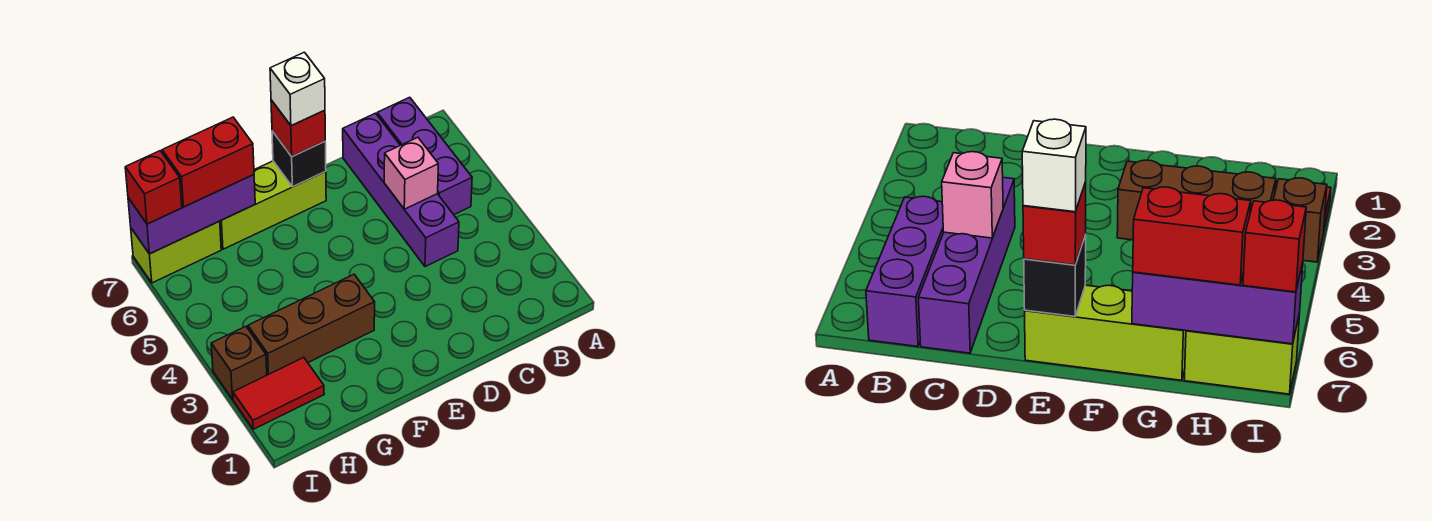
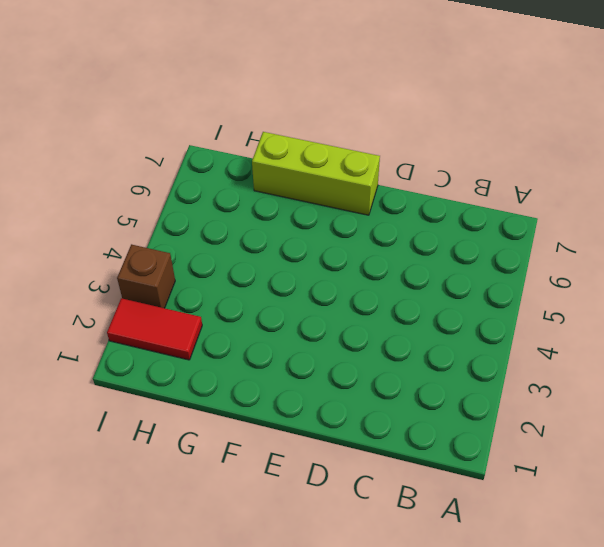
none -> purple 1x3 brick [377,97,472,215]
none -> purple 1x4 brick [343,113,459,267]
none -> brown 1x3 brick [248,274,375,375]

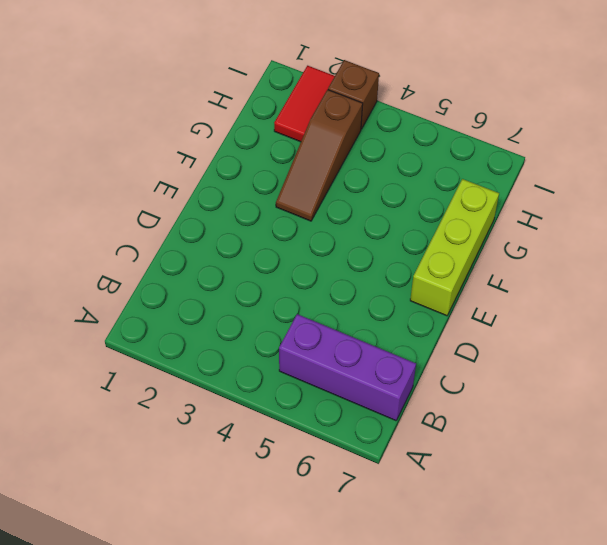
brown 1x3 slope [276,90,363,221] -> brown 1x3 brick [248,274,375,375]
none -> purple 1x4 brick [343,113,459,267]
none -> lime 1x2 brick [131,221,221,283]
none -> pink 1x1 brick [384,138,438,209]

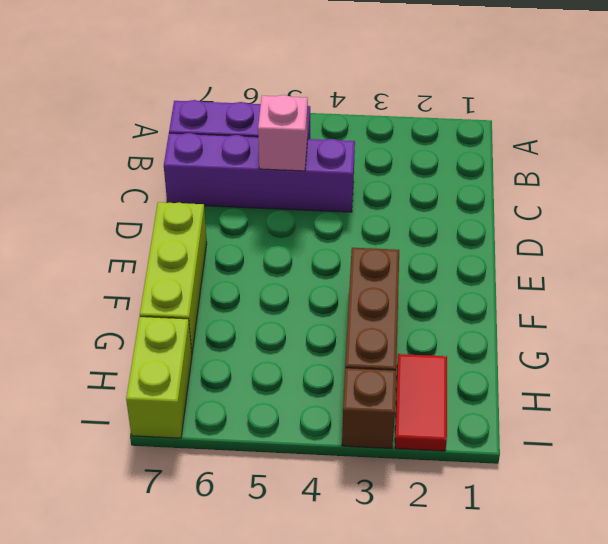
none -> black 1x1 brick [272,131,326,187]
none -> purple 1x3 brick [128,175,255,254]
none -> red 1x1 brick [271,100,325,156]

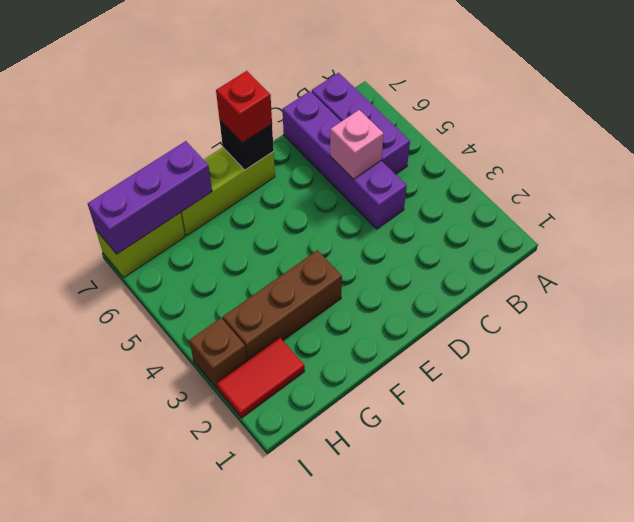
none -> red 1x2 brick [162,117,254,207]
none -> red 1x1 brick [125,151,182,224]
none -> white 1x1 brick [270,52,325,126]

